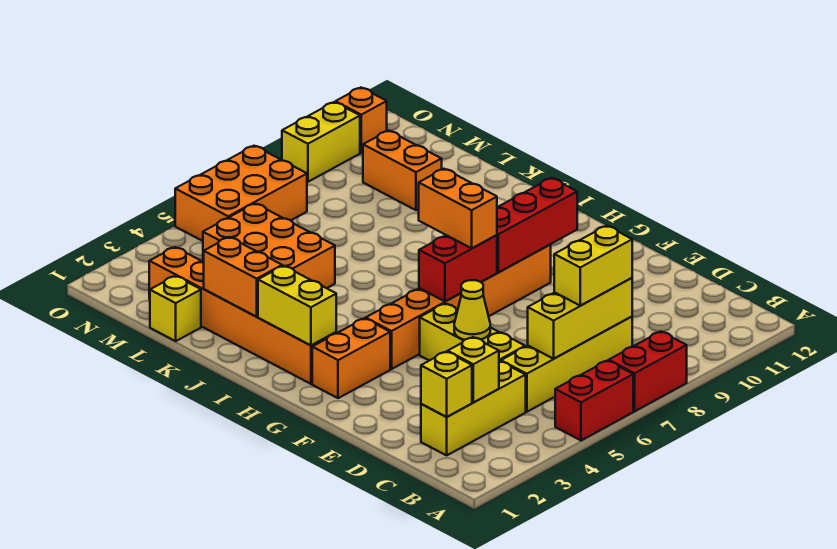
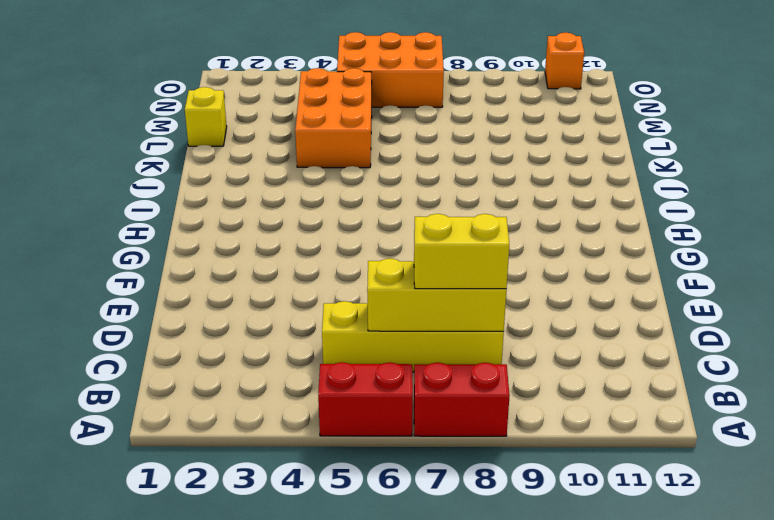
none -> yellow 1x3 brick [421,361,526,455]
none -> yellow 1x3 brick [420,304,525,361]
none -> orange 1x2 brick [312,318,390,398]

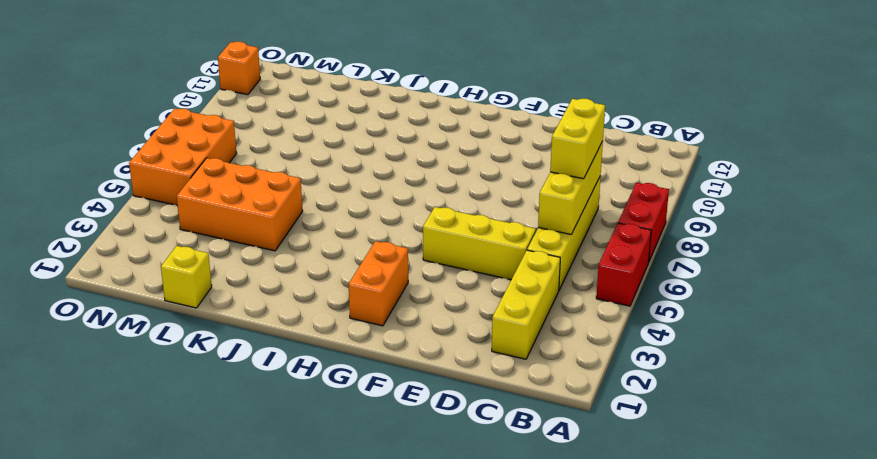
none -> orange 1x6 brick [365,245,551,369]
none -> orange 1x6 brick [149,247,336,384]
none -> orange 1x2 brick [363,131,442,210]

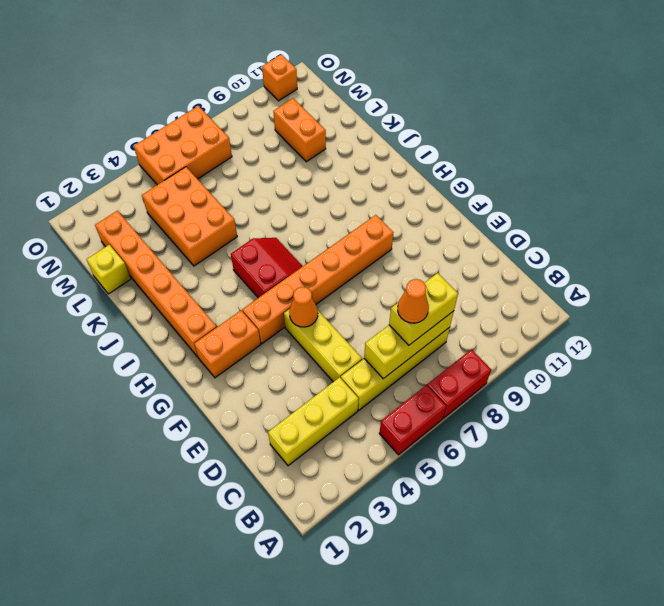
orange 1x1 cone [398,279,429,323] -> none
orange 1x1 cone [289,287,318,327] -> none
red 2x2 slope [231,238,303,298] -> none
none -> yellow 1x2 brick [282,102,360,182]
none -> yellow 1x1 brick [421,352,472,417]
none -> yellow 1x1 brick [448,337,499,402]

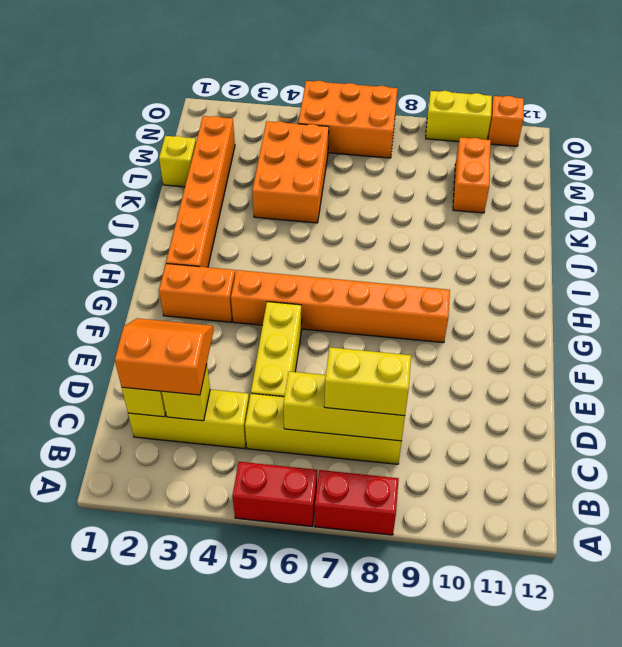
orange 2x2 slope [115,318,214,395] -> none
none -> yellow 1x1 cone [454,280,490,340]
none -> red 1x2 brick [419,235,497,302]
none -> red 1x3 brick [497,178,577,272]

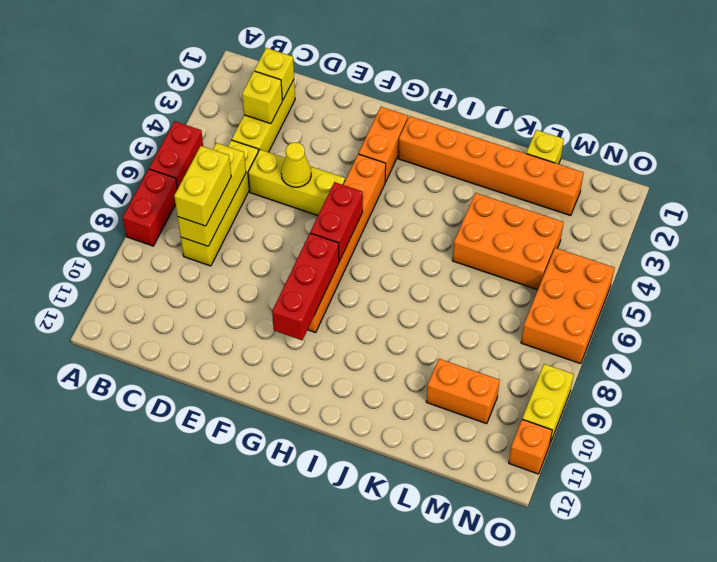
none -> yellow 1x2 brick [258,266,336,345]
none -> orange 1x2 brick [204,237,282,317]
none -> orange 1x2 brick [419,169,497,248]

